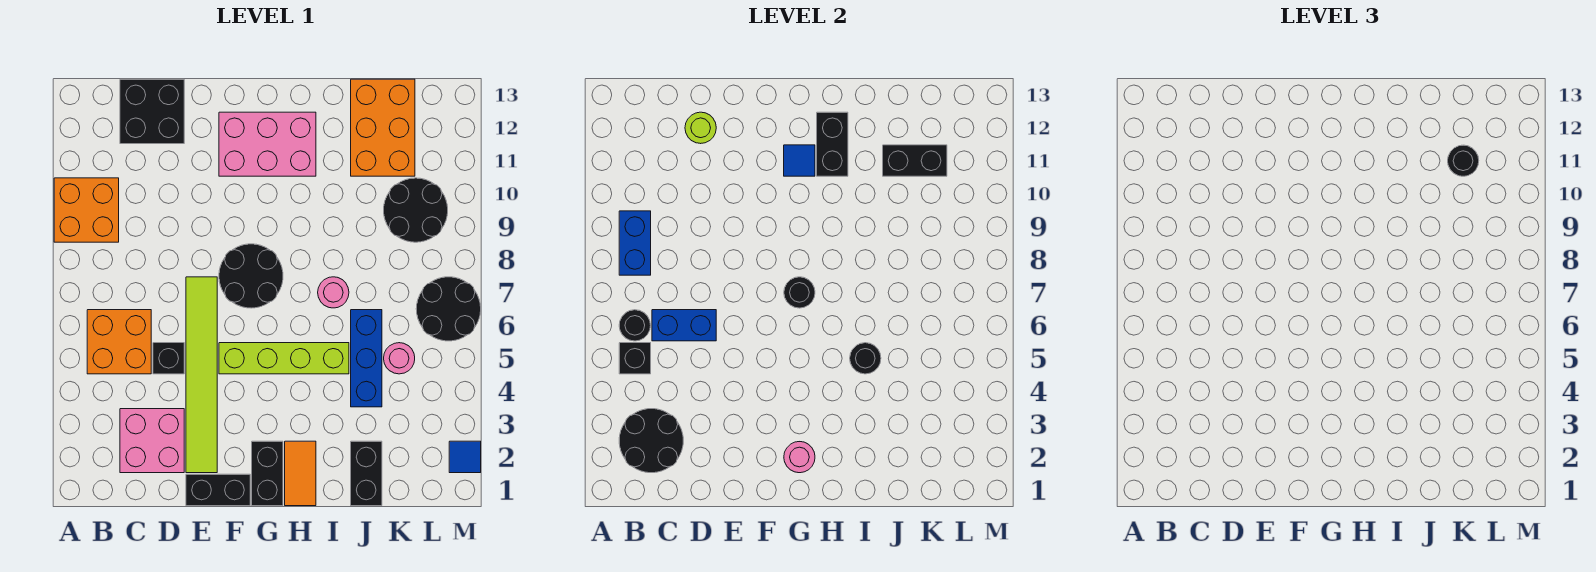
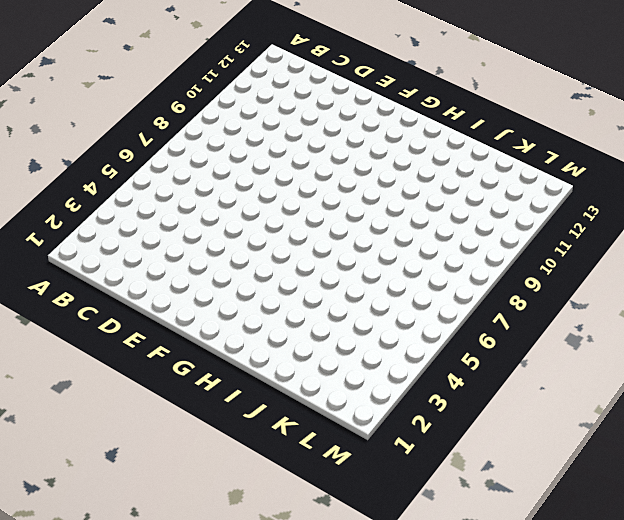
none -> orange 2x2 brick [54,178,119,242]
none -> orange 2x2 brick [87,310,151,374]
none -> pink 2x2 brick [120,409,184,473]
none -> black 2x2 brick [120,79,184,144]

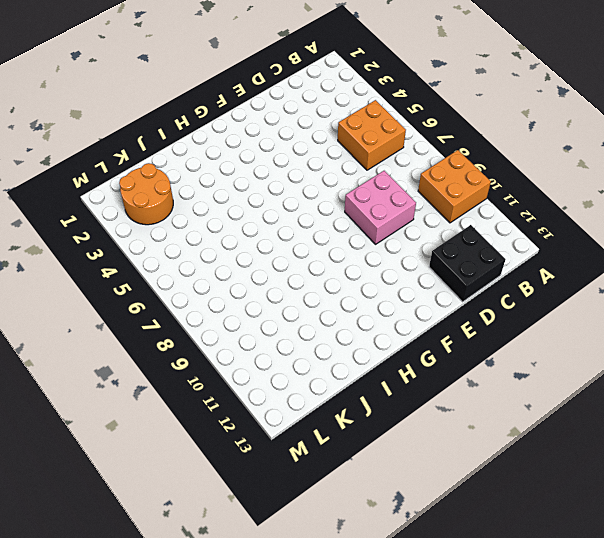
pink 2x2 brick [345,171,416,244] -> pink 2x2 brick moved to [120,409,184,473]
orange 2x2 round brick [119,163,173,225] -> none
none -> black 1x1 brick [153,343,184,374]
none -> black 1x2 brick [186,474,250,506]
none -> lime 1x6 tile [186,277,217,473]
none -> lime 1x4 brick [219,343,349,374]

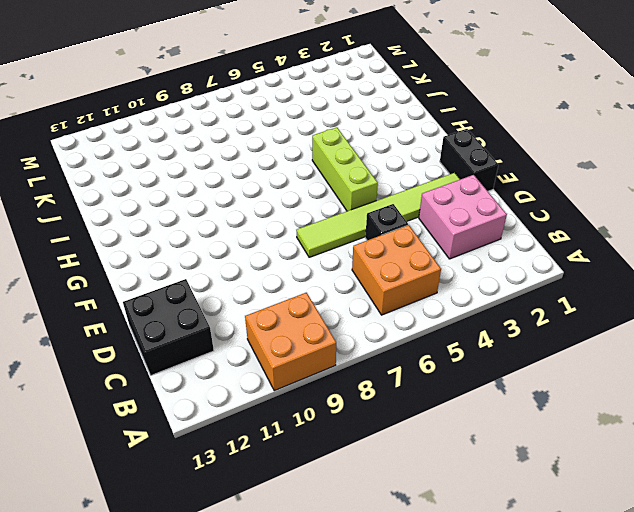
lime 1x3 brick [312,127,378,211] -> lime 1x4 brick [219,343,349,374]
none -> black 2x2 round brick [219,244,283,308]
none -> pink 2x3 brick [219,112,316,176]
none -> black 1x2 brick [252,441,283,506]
none -> orange 1x2 tile [285,441,316,506]

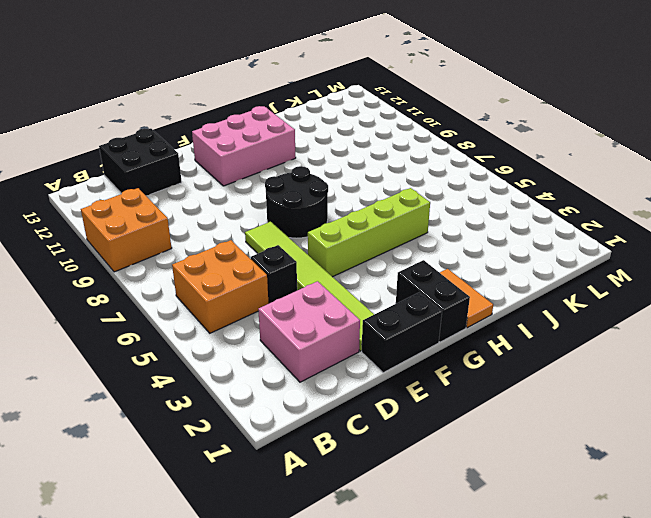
none -> pink 1x1 round brick [318,277,349,308]
none -> black 1x2 brick [351,441,382,506]
none -> blue 1x3 brick [351,310,382,407]
none -> orange 2x3 brick [351,79,415,176]

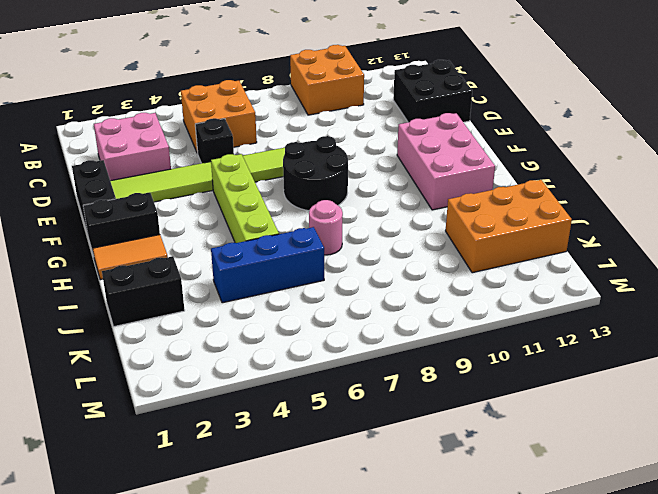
none -> pink 1x1 round brick [384,343,415,374]
none -> black 2x2 round brick [384,178,448,242]
none -> black 2x2 round brick [416,277,481,341]
none -> blue 1x1 tile [449,441,481,473]

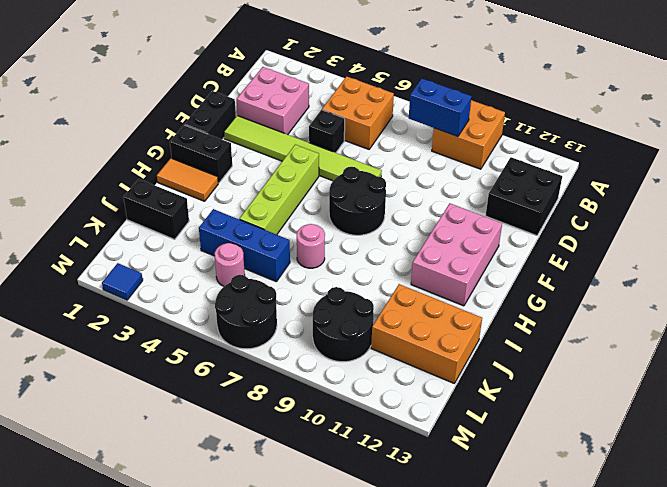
none -> black 2x2 round brick [619,409,683,473]
none -> black 1x1 brick [619,343,651,374]
none -> black 1x1 round brick [619,310,651,341]
none -> blue 1x2 brick [652,310,716,341]

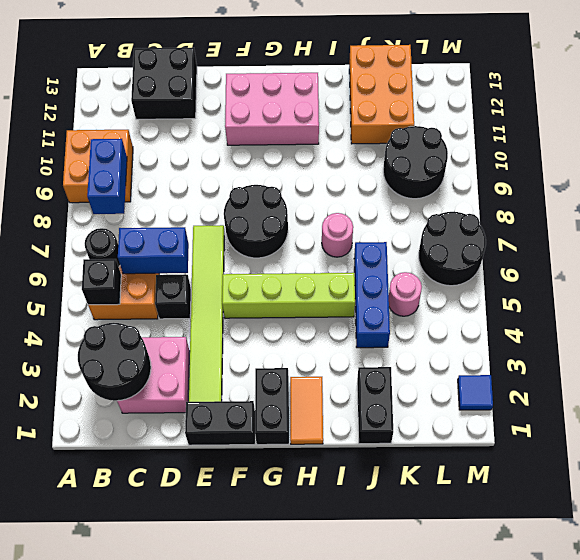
none -> lime 1x1 round brick [685,112,716,144]
none -> pink 1x1 round brick [784,442,815,473]
none -> black 1x1 round brick [784,277,815,308]
none -> blue 1x1 tile [784,145,815,176]

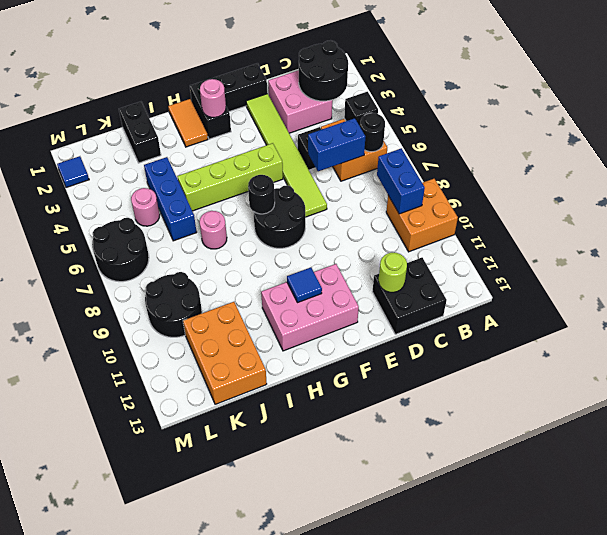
none -> black 1x2 brick [817,112,848,176]
none -> black 1x1 round brick [850,343,881,374]
none -> black 1x2 brick [883,145,947,176]
none -> black 1x1 round brick [1448,145,1479,176]

